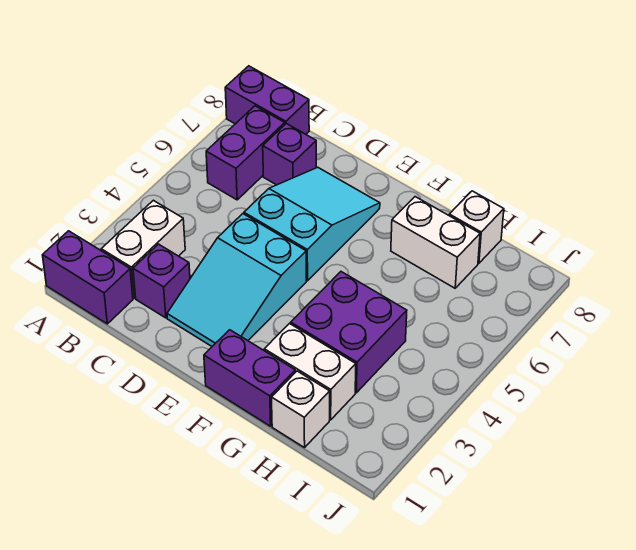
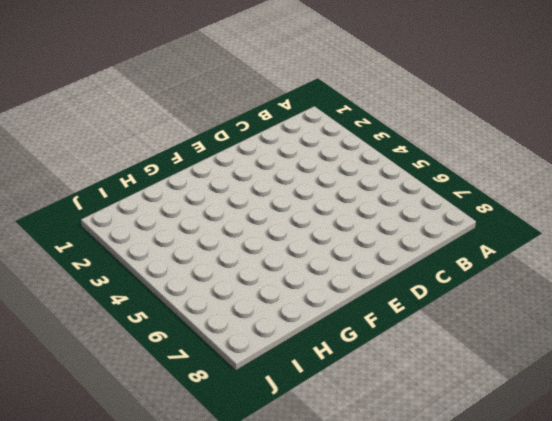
none -> purple 1x2 brick [43,231,133,324]
none -> purple 1x2 brick [225,66,309,134]
none -> white 1x2 brick [101,200,185,298]

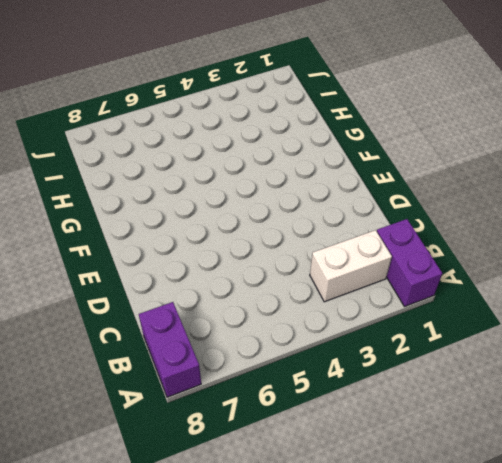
none -> purple 1x2 brick [206,106,285,200]
none -> purple 1x1 brick [133,244,190,318]
none -> purple 1x1 brick [263,124,316,185]

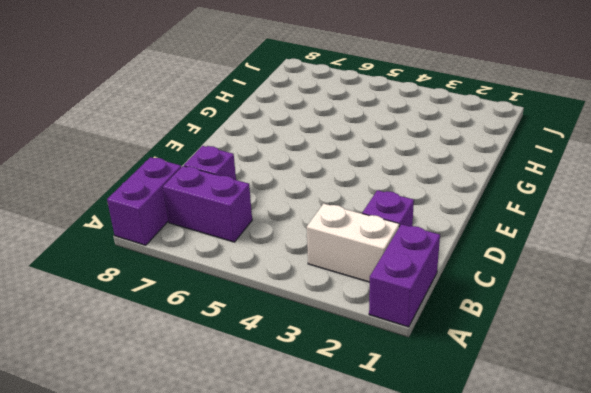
none -> cyan 2x3 slope [167,214,306,346]
none -> cyan 2x3 slope [244,167,380,281]
none -> purple 1x2 brick [204,330,295,426]

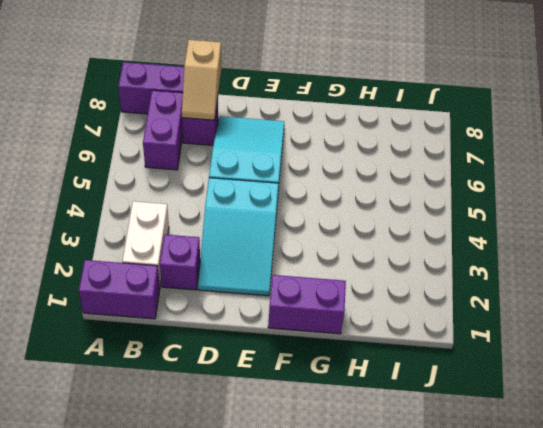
tan 1x2 slope [182,40,221,120] -> none
none -> white 1x2 brick [264,324,356,420]
none -> purple 2x2 brick [291,272,407,393]
none -> white 1x2 brick [391,197,480,288]

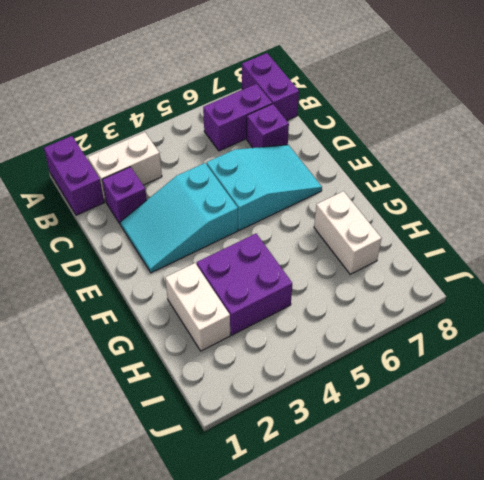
none -> purple 1x2 brick [204,330,295,426]
none -> white 1x1 brick [272,371,330,448]
none -> white 1x1 brick [449,191,504,263]

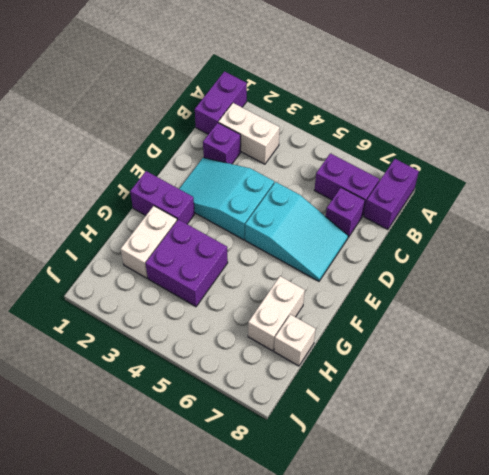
purple 1x2 brick [130,171,195,224] -> purple 1x2 brick turned to [204,330,295,426]
none -> white 1x1 brick [272,371,330,448]

